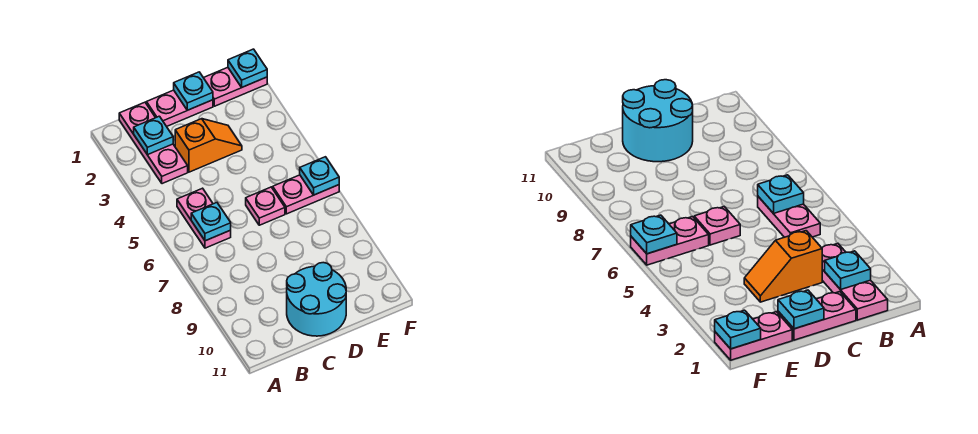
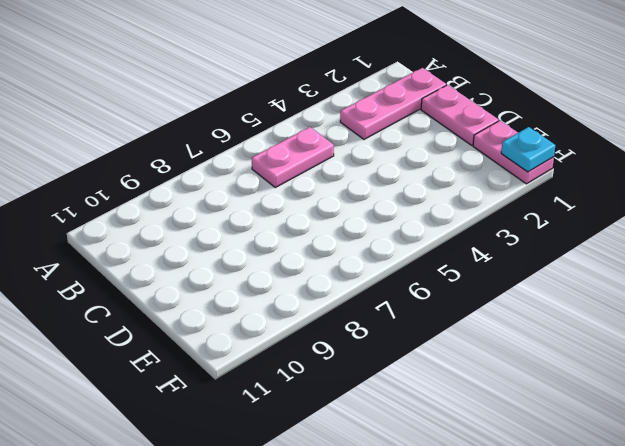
none -> orange 1x2 slope [175,119,242,172]
none -> cyan 2x2 round brick [287,263,346,336]
none -> pink 1x1 plate [246,187,285,225]

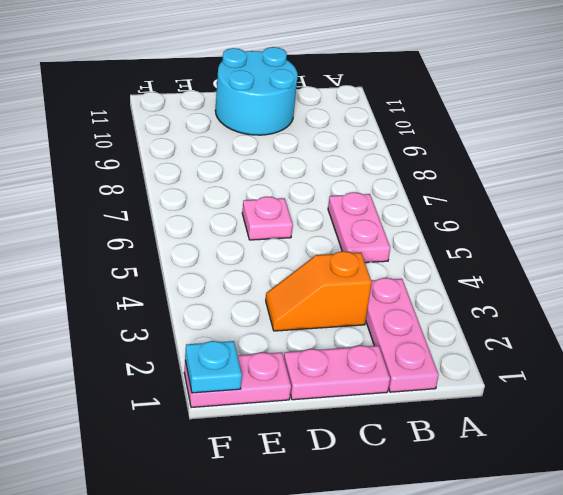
none -> pink 1x2 plate [273,175,339,214]
none -> cyan 1x1 plate [134,116,173,155]
none -> cyan 1x1 plate [191,203,231,241]

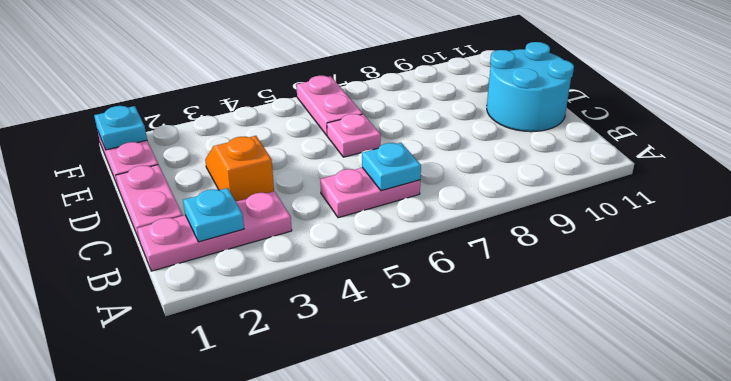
none -> cyan 1x1 plate [174,72,213,110]
none -> cyan 1x1 plate [300,157,339,195]

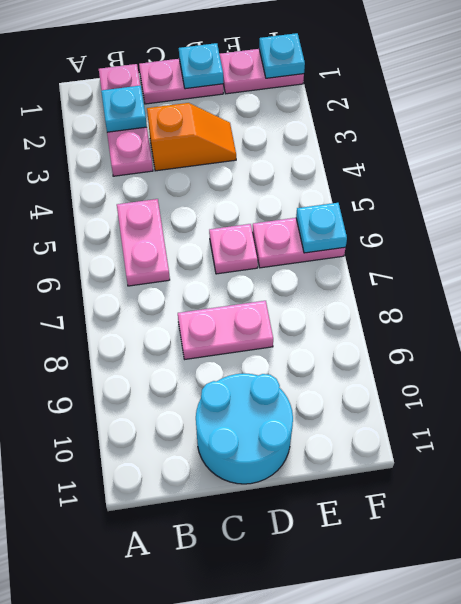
pink 1x2 plate [178,301,273,359] -> none
none -> cyan 1x1 plate [191,203,231,241]

